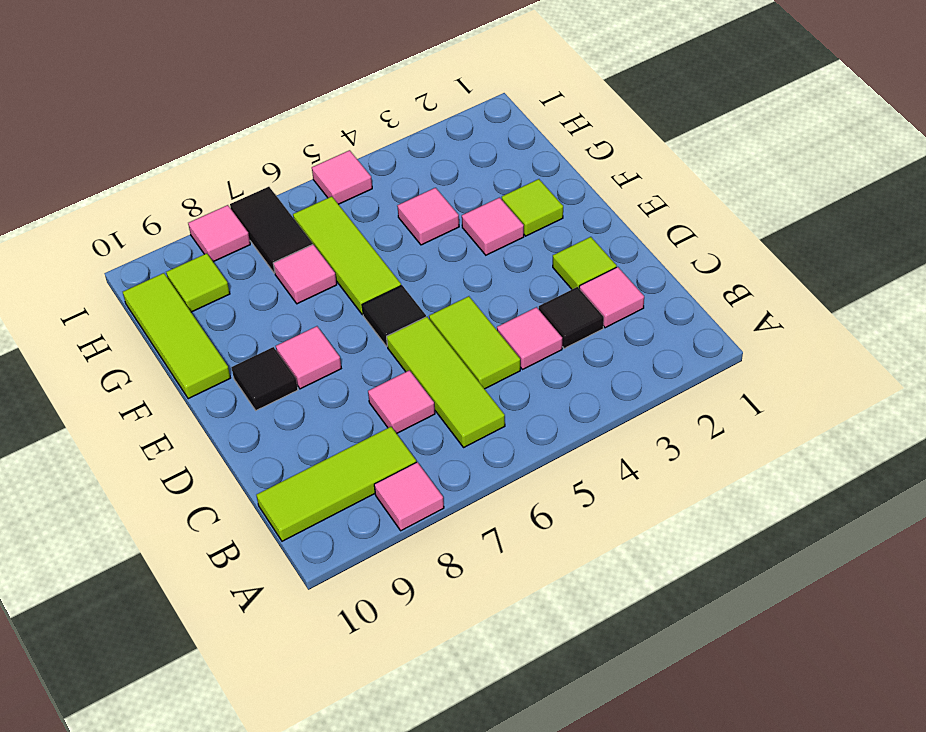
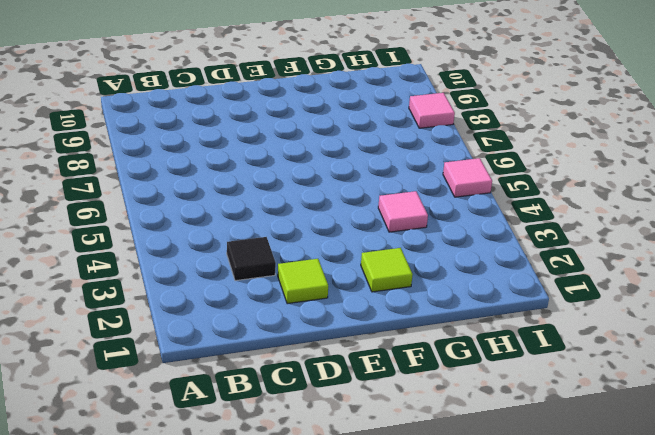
none -> pink 1x1 tile [374,462,444,531]
none -> lime 1x3 tile [387,317,505,447]
none -> lime 1x3 tile [256,427,416,541]

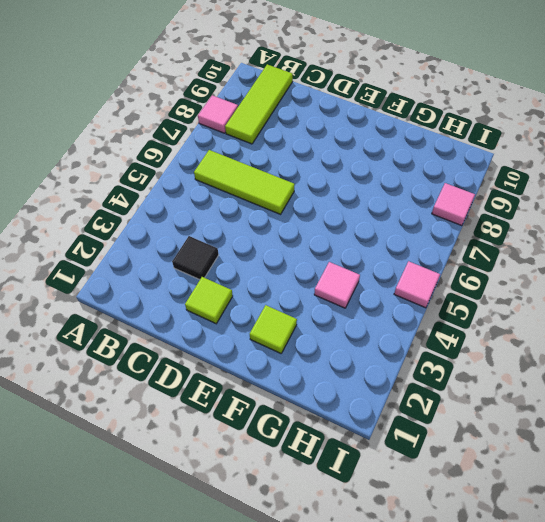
none -> pink 1x1 tile [579,267,644,328]
none -> pink 1x1 tile [497,307,562,370]
none -> lime 1x2 tile [429,296,520,389]

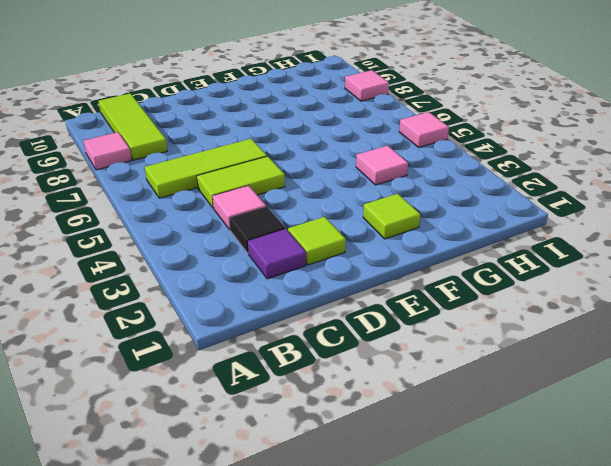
purple 1x1 tile [248,229,306,279] -> pink 1x1 tile [579,267,644,328]
none -> pink 1x1 tile [368,370,435,434]
none -> black 1x1 tile [362,285,426,347]
none -> pink 1x1 tile [276,326,341,389]

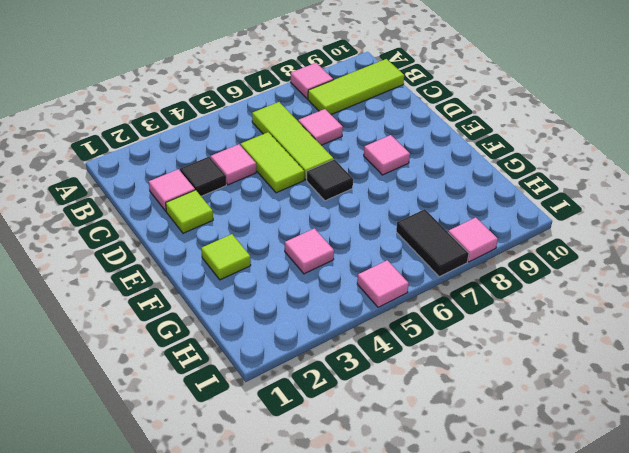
none -> black 1x1 tile [232,347,298,410]
none -> pink 1x1 tile [462,198,524,255]
none -> lime 1x3 tile [293,196,401,315]

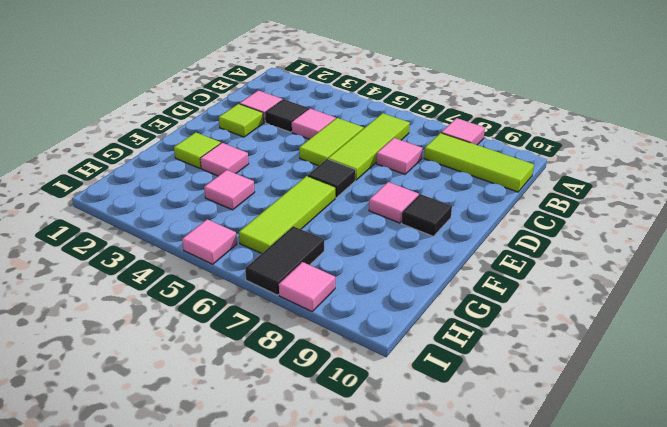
none -> lime 1x3 tile [123,273,230,399]
none -> pink 1x1 tile [273,244,337,304]
none -> lime 1x1 tile [166,253,230,312]

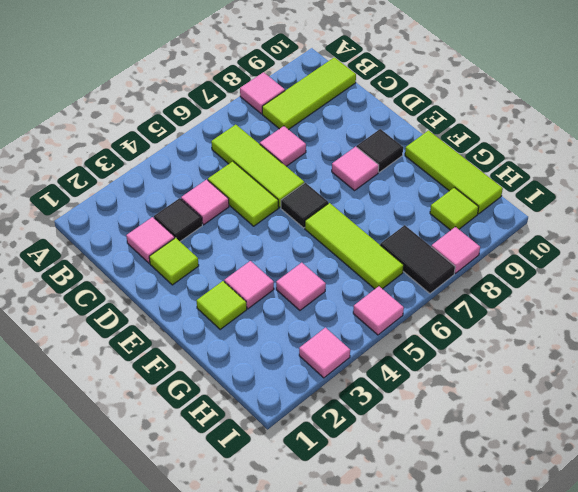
pink 1x1 tile [299,328,350,378] -> pink 1x1 tile moved to [273,244,337,304]

